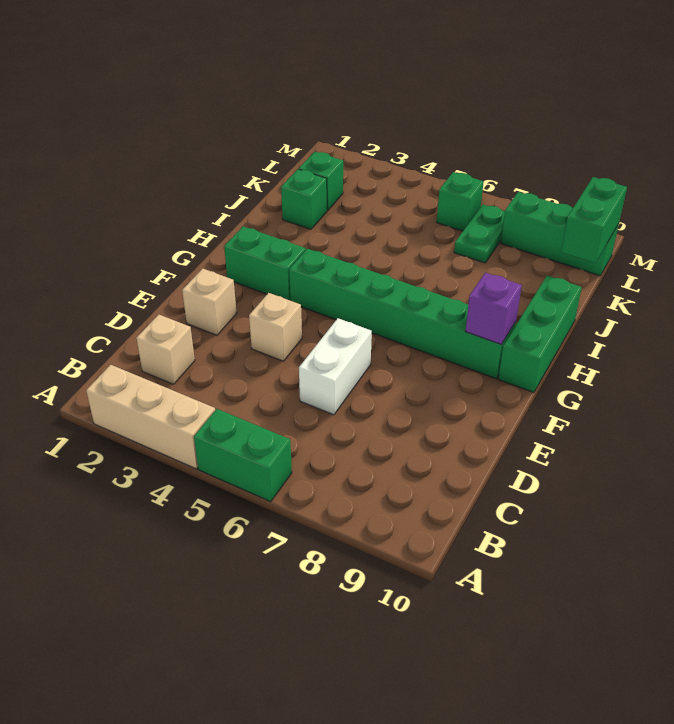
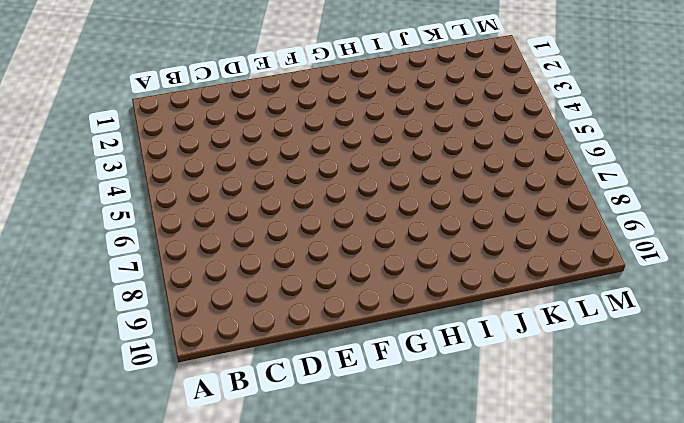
none -> tan 1x3 brick [86,365,215,469]
none -> green 1x2 brick [194,409,292,502]
none -> tan 1x1 brick [136,315,195,384]

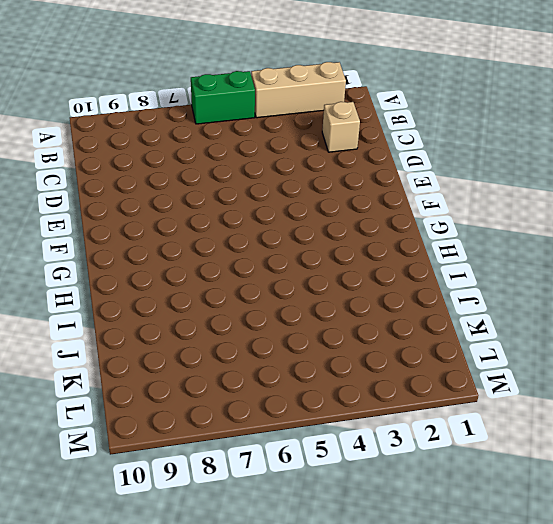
none -> white 1x2 brick [299,318,372,415]
none -> tan 1x1 brick [182,269,237,335]
none -> tan 1x1 brick [249,293,302,361]

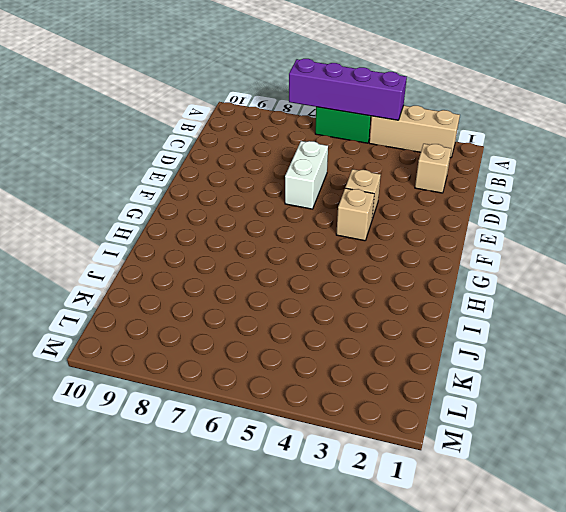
purple 1x4 brick [289,59,407,120] -> none
tan 1x1 brick [336,188,374,241] -> tan 1x1 brick moved to [182,269,237,335]
none -> green 1x2 brick [224,226,306,300]
none -> green 1x6 brick [289,249,516,379]
none -> green 1x3 brick [498,276,582,392]

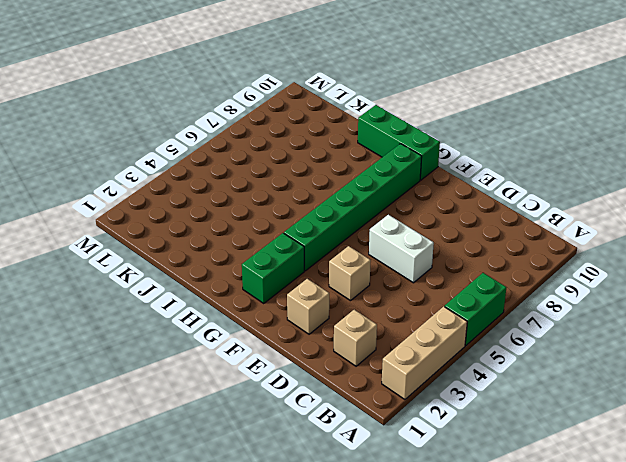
none -> green 1x1 brick [281,169,327,229]
none -> green 1x1 brick [299,152,343,210]
none -> green 1x2 plate [454,205,505,263]

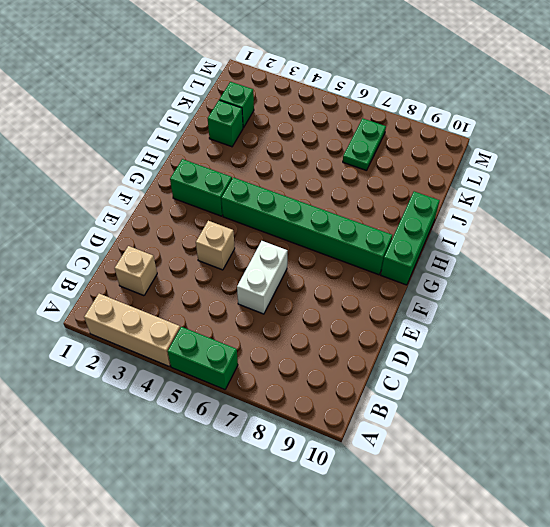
none -> tan 1x1 brick [182,269,237,335]
none -> green 1x1 brick [437,172,484,231]
none -> green 1x3 brick [501,192,619,276]

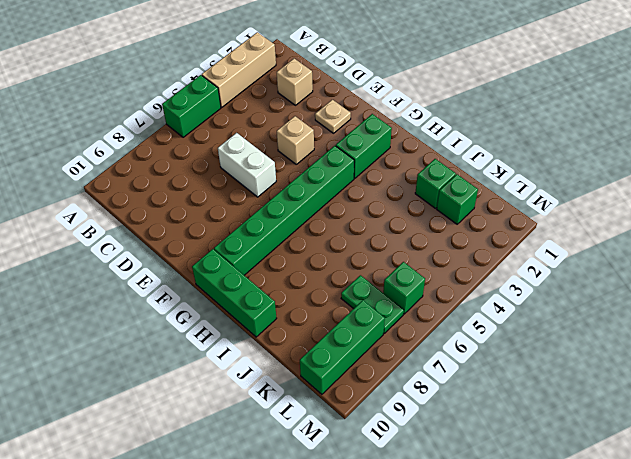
tan 1x1 plate [315,100,351,133] -> tan 1x1 brick [182,269,237,335]
none -> purple 1x1 brick [466,273,522,344]
none -> green 1x2 brick [561,177,627,263]

